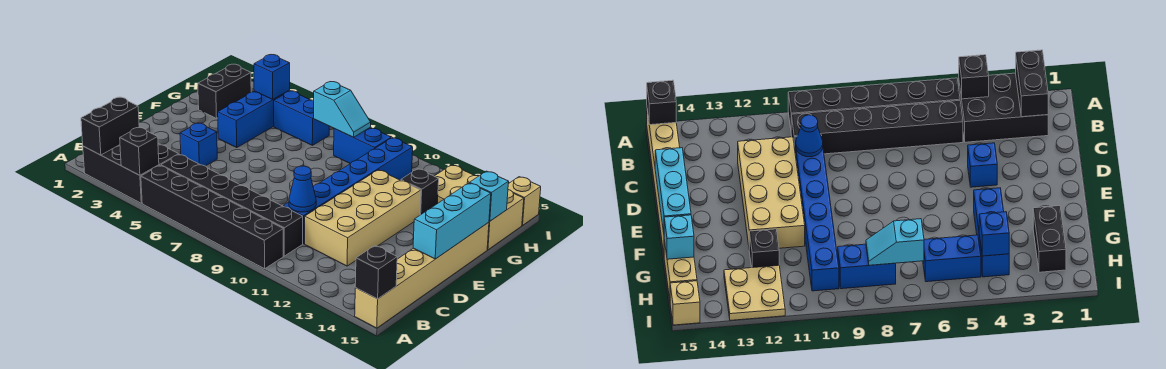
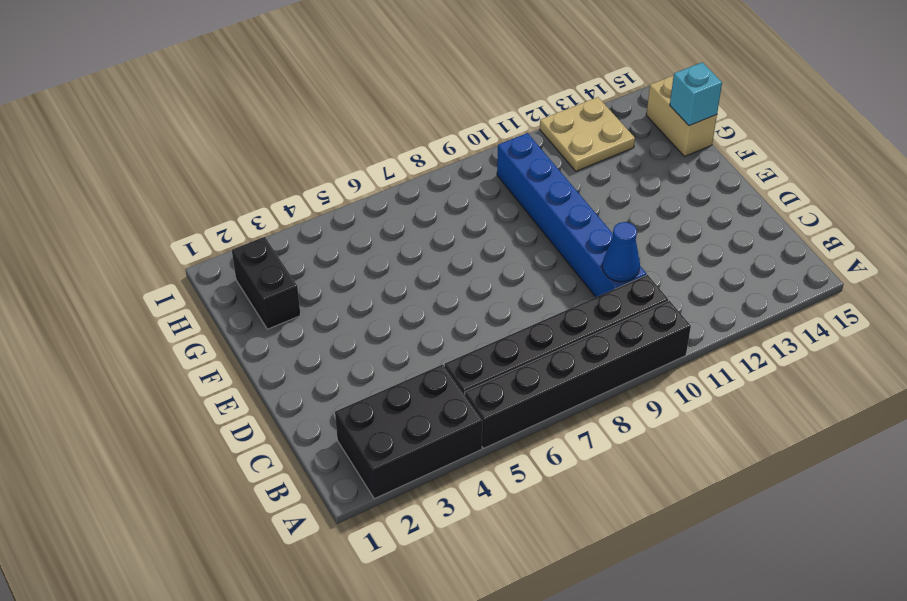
none -> tan 1x6 brick [355,222,489,328]
none -> tan 2x4 brick [305,170,421,266]
none -> blue 1x1 brick [180,123,217,166]

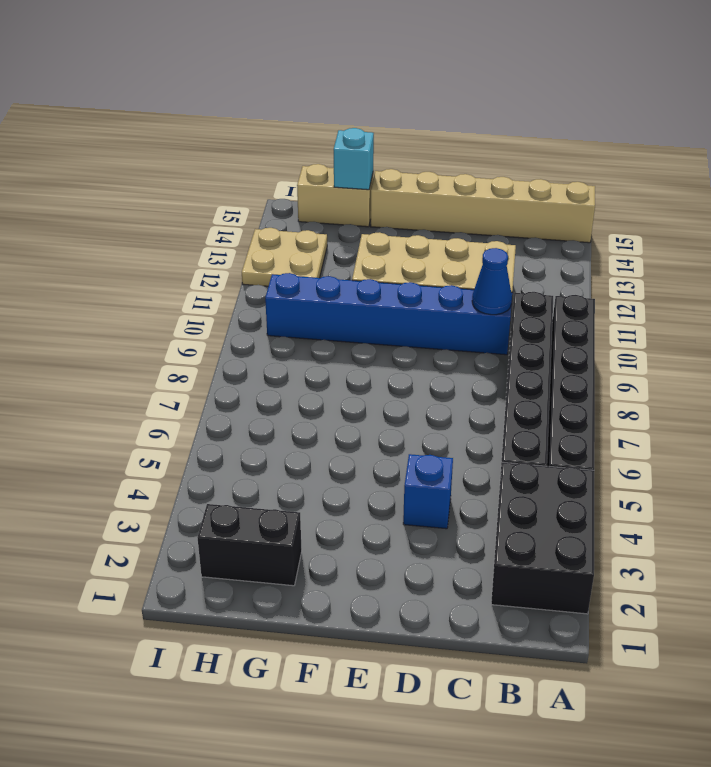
none -> blue 1x3 brick [218,91,288,147]
none -> black 1x1 brick [401,169,439,215]
none -> blue 1x2 brick [274,91,329,145]

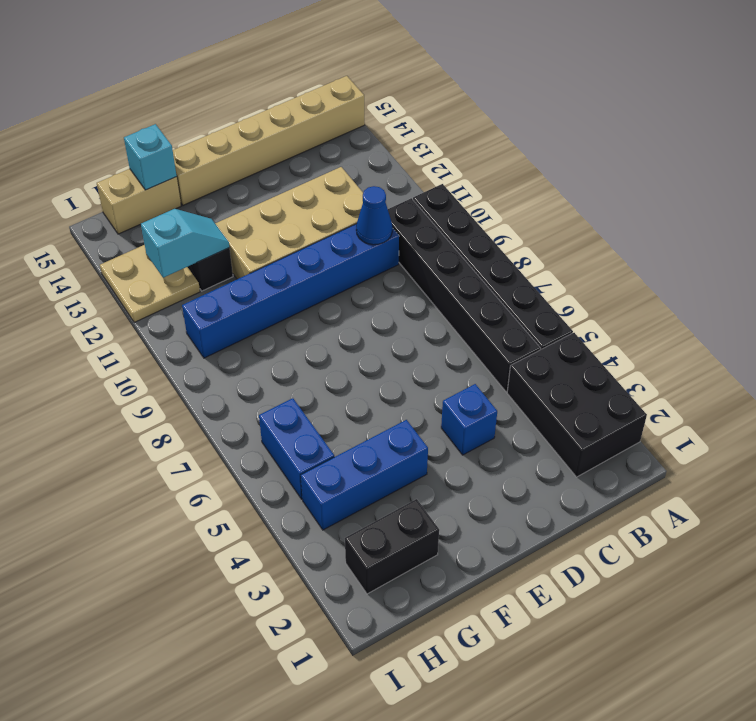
cyan 1x2 slope [141,209,229,278] -> cyan 1x2 slope turned to [314,82,371,137]
none -> blue 1x2 brick [334,127,391,164]
none -> tan 1x1 brick [508,177,541,225]
none -> black 1x2 brick [81,97,139,155]

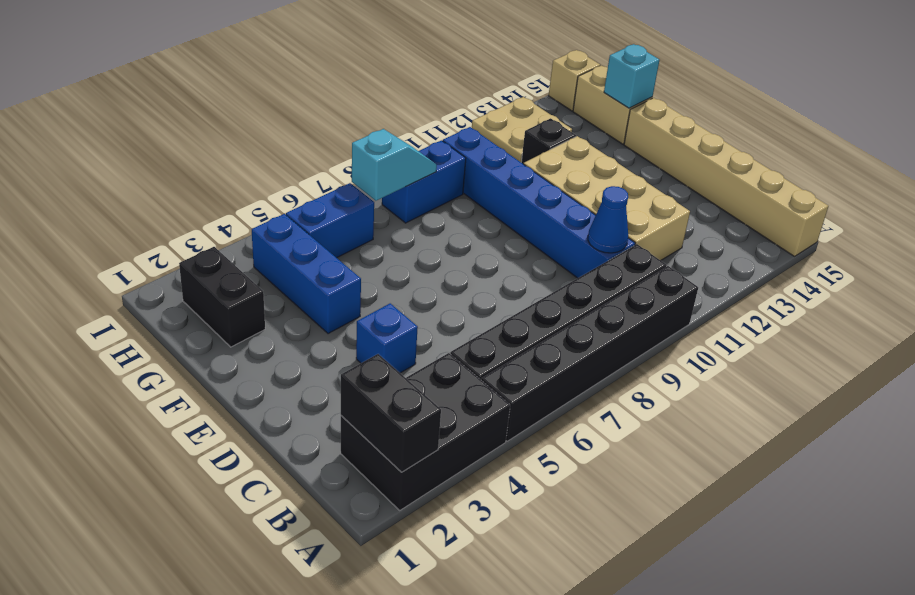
none -> black 1x1 brick [120,127,159,175]
none -> black 1x1 brick [355,246,397,299]
none -> cyan 1x3 brick [413,183,491,259]

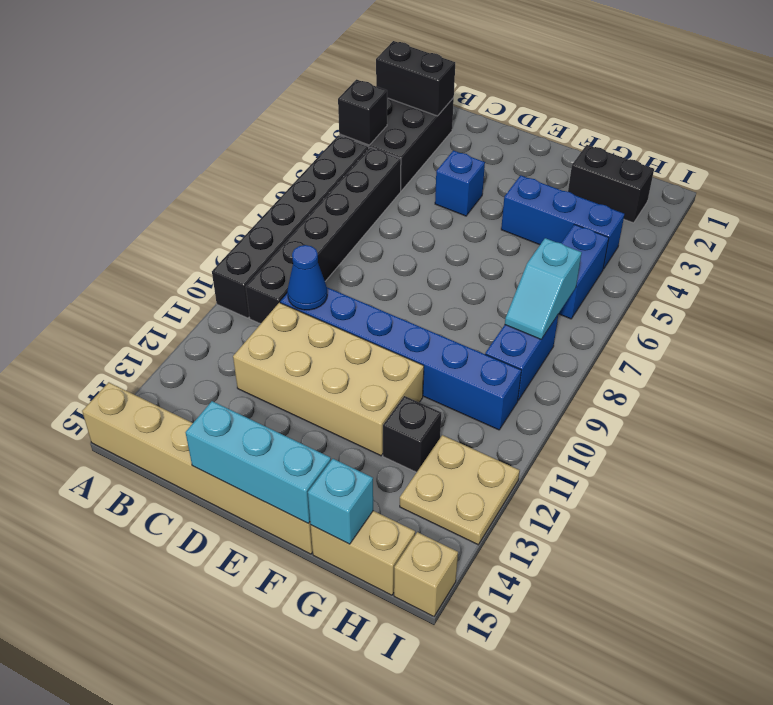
none -> black 1x1 brick [355,246,397,299]
none -> blue 1x1 brick [254,55,290,99]

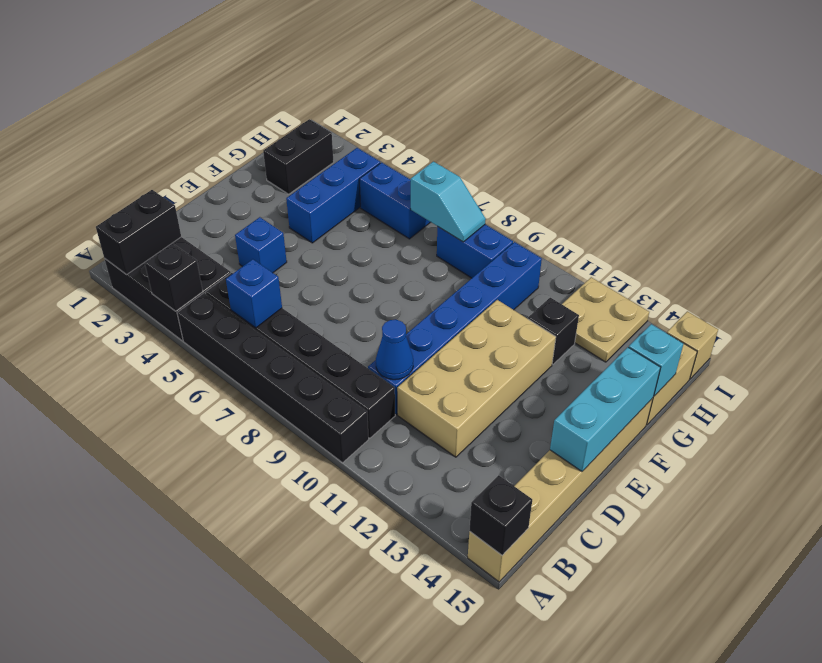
blue 1x1 brick [226,259,282,328] -> blue 1x1 brick moved to [254,55,290,99]

